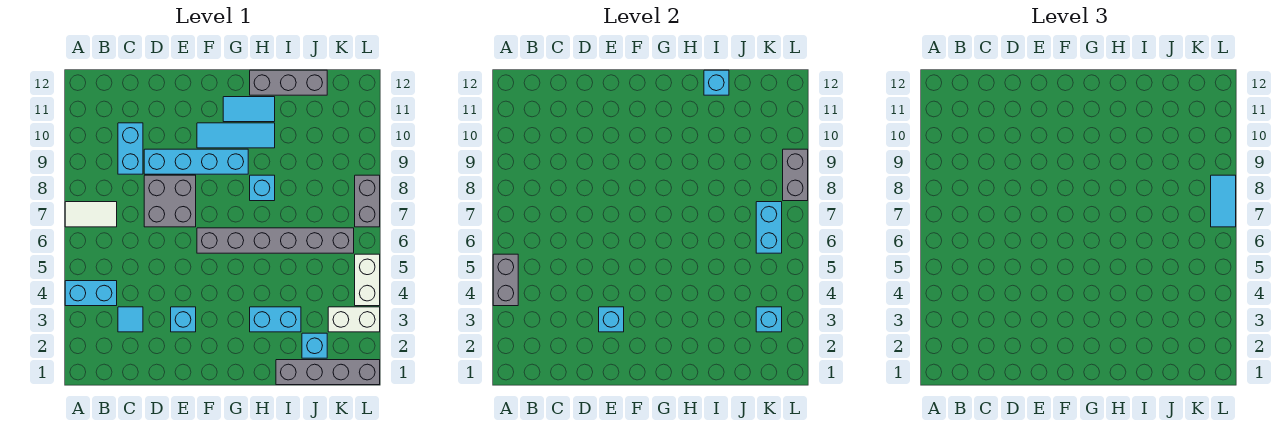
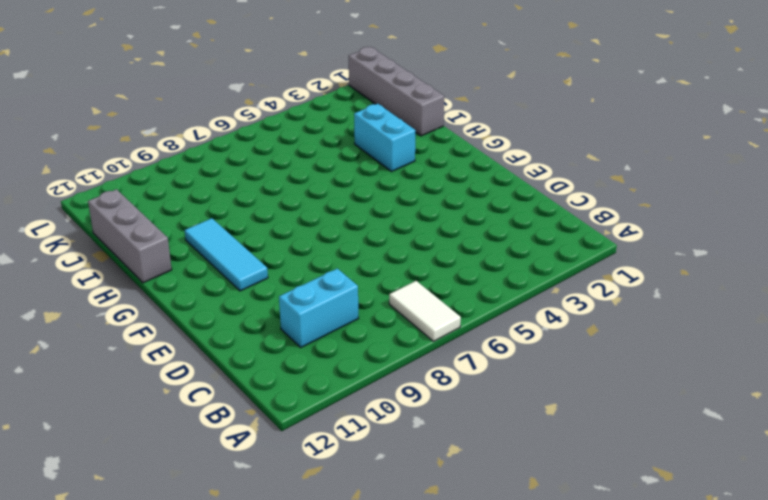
none -> cyan 1x2 brick [65,281,117,306]
none -> cyan 1x1 tile [118,307,143,332]
none -> grey 2x2 brick [144,175,196,227]

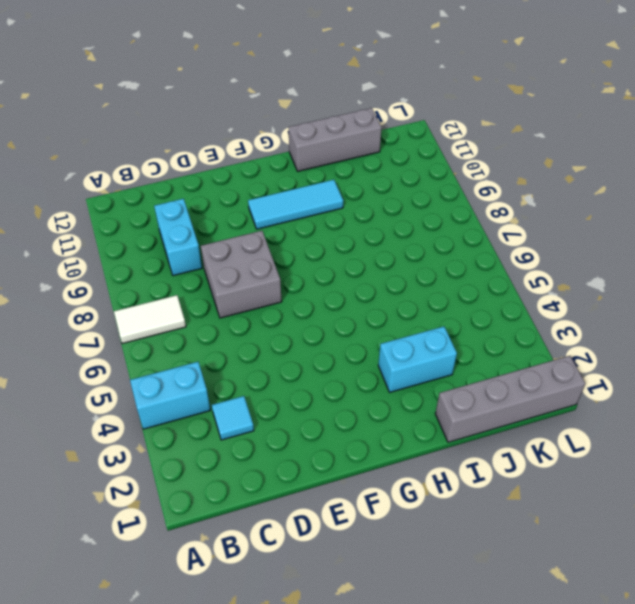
none -> cyan 1x4 brick [144,149,248,174]
none -> cyan 1x1 brick [171,307,196,332]
none -> grey 1x6 brick [197,228,354,253]

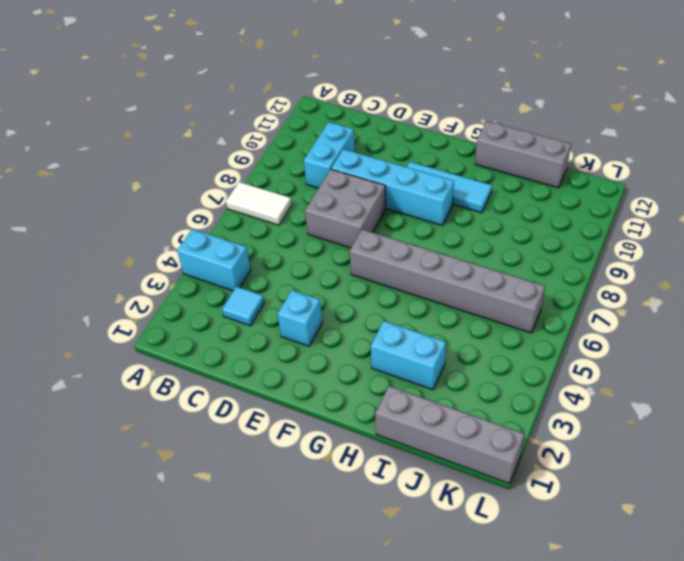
none -> cyan 1x2 tile [223,97,275,122]
none -> cyan 1x1 brick [250,175,275,201]
none -> cyan 1x1 brick [302,333,327,358]

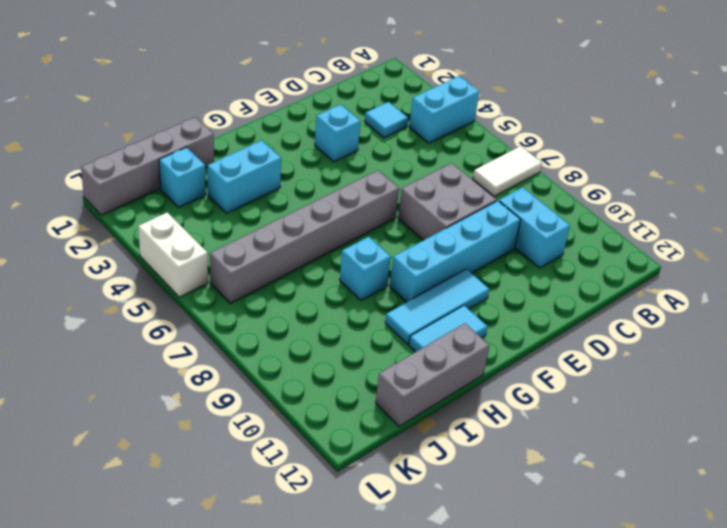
none -> white 1x2 brick [328,307,380,332]
none -> grey 1x2 brick [355,175,380,227]
none -> grey 1x2 brick [493,254,518,306]

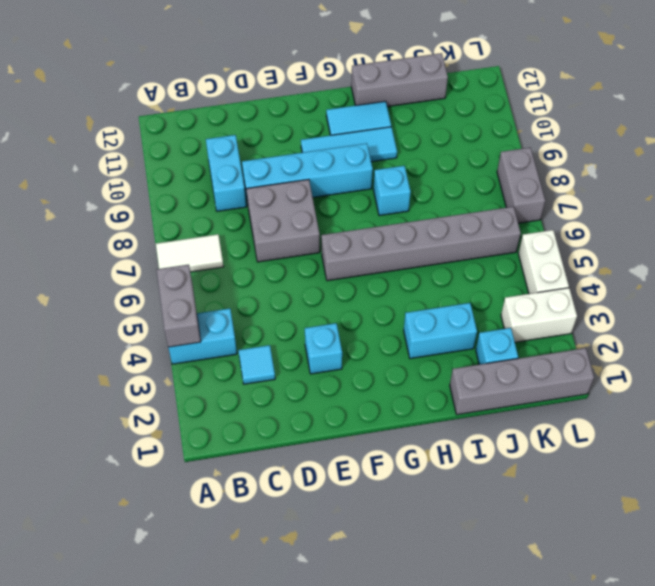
none -> cyan 1x1 brick [599,307,624,332]
none -> cyan 1x1 brick [704,70,729,95]
none -> cyan 1x1 brick [756,307,782,332]

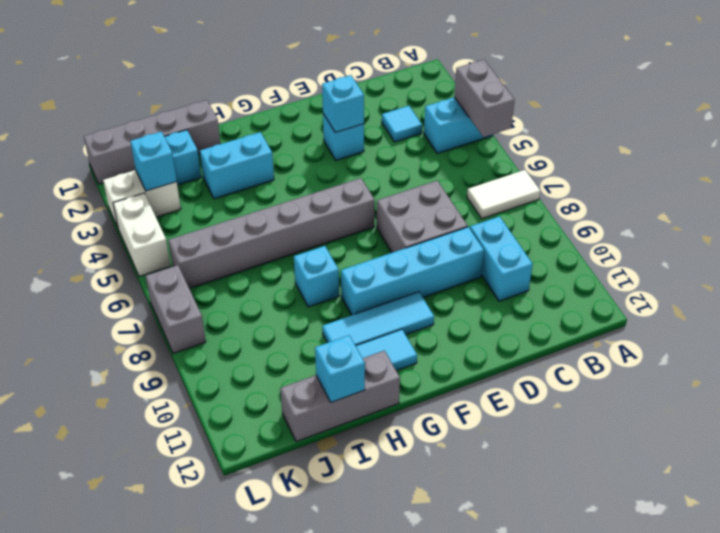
none -> cyan 1x2 brick [756,202,782,253]
none -> grey 1x2 brick [783,149,808,201]
none -> cyan 1x2 tile [1211,175,1236,227]

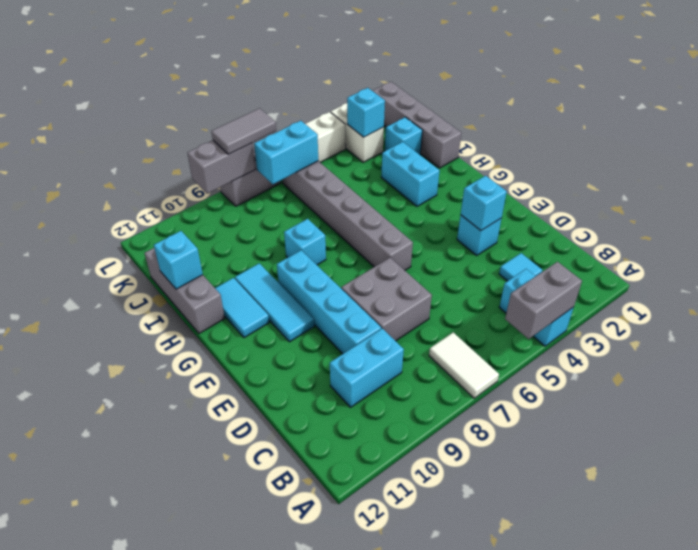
grey 1x2 tile [211,108,276,154] -> cyan 1x2 tile [1211,175,1236,227]

